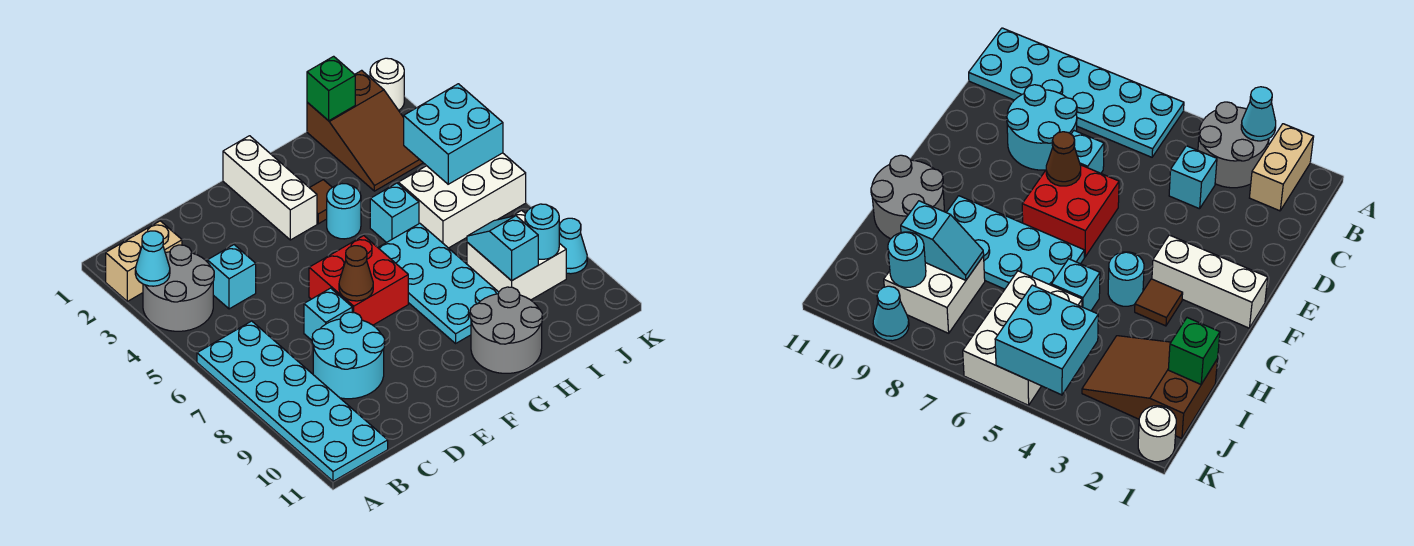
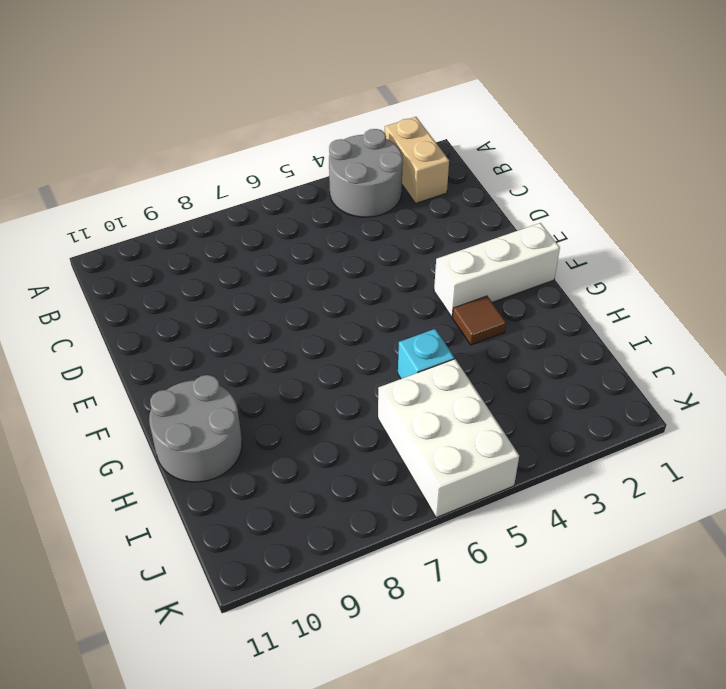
none -> cyan 2x6 plate [197,321,388,481]
none -> cyan 1x1 brick [207,245,256,309]
none -> cyan 2x2 round brick [312,312,385,399]

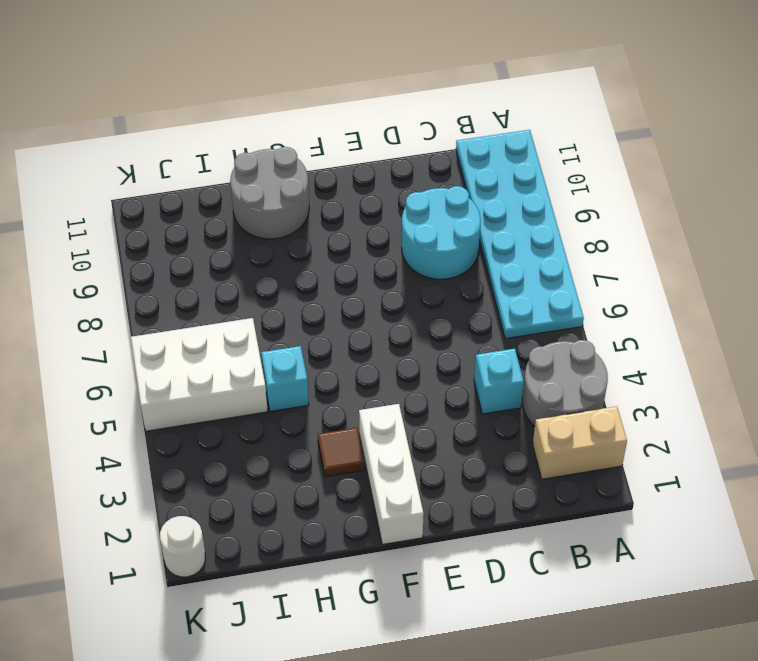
none -> cyan 1x1 brick [304,288,352,340]
none -> red 2x2 brick [309,236,408,325]
none -> cyan 1x1 round brick [327,184,361,239]

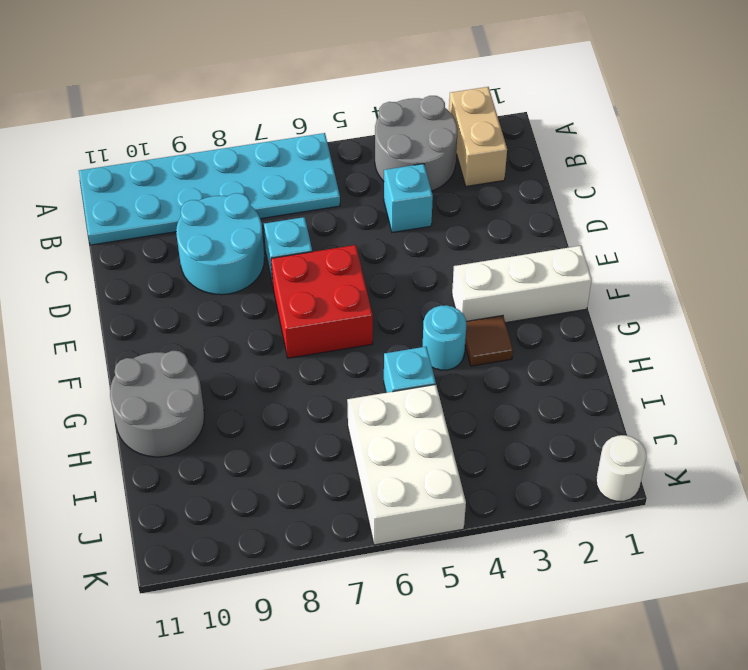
none -> cyan 2x4 plate [378,223,499,343]
none -> brown 2x3 slope [307,70,423,191]
none -> white 2x2 brick [467,210,566,300]

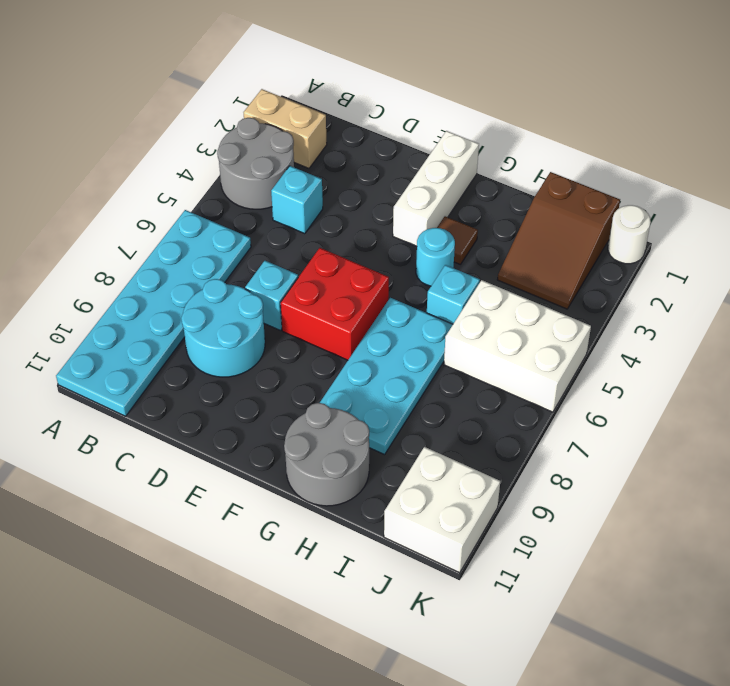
white 2x2 brick [384,447,500,573] -> white 2x2 brick moved to [467,210,566,300]
none -> cyan 1x1 cone [559,218,587,274]
none -> cyan 1x1 cone [135,231,170,286]
none -> brown 1x1 cone [339,246,373,301]

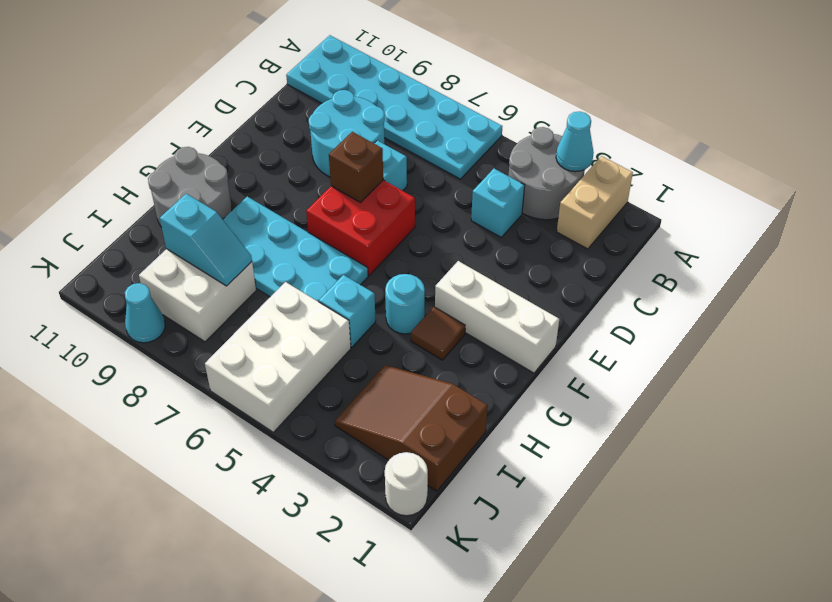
brown 1x1 brick [329,132,383,203] -> brown 1x1 cone [339,246,373,301]
none -> green 1x1 brick [307,56,355,121]
none -> cyan 2x2 brick [404,84,503,184]
none -> cyan 1x1 round brick [525,204,559,259]

